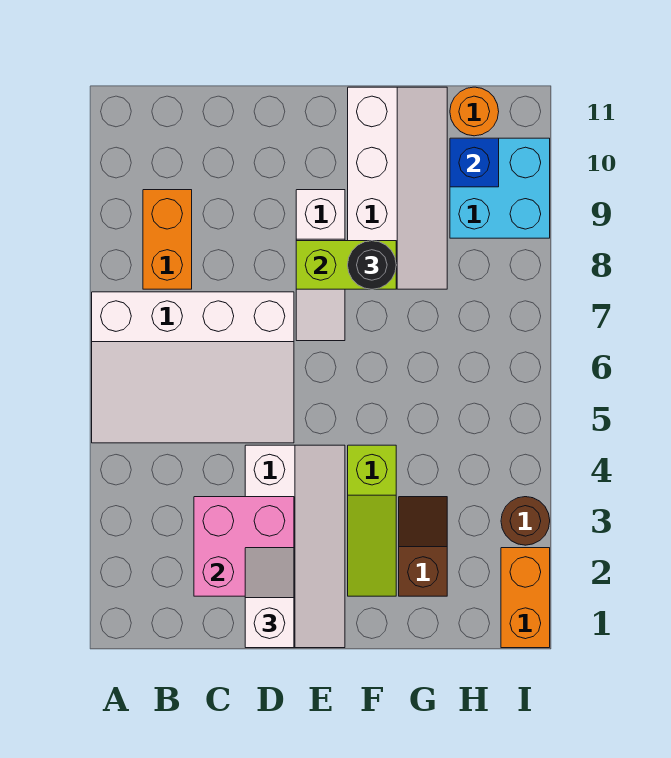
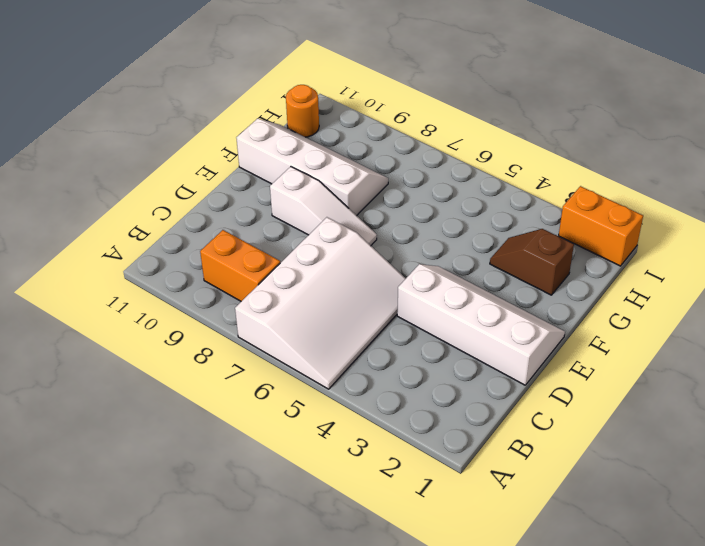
none -> lime 1x3 slope [348,445,396,596]
none -> cyan 2x2 brick [450,138,550,238]
none -> brown 1x1 round brick [501,497,550,545]

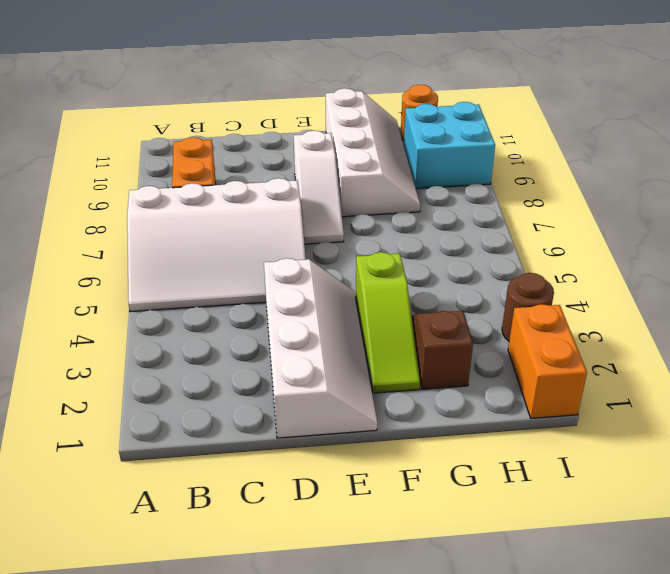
none -> pink 2x2 brick [194,497,294,596]
none -> lime 1x2 brick [296,241,396,289]
none -> blue 1x1 brick [450,138,499,187]

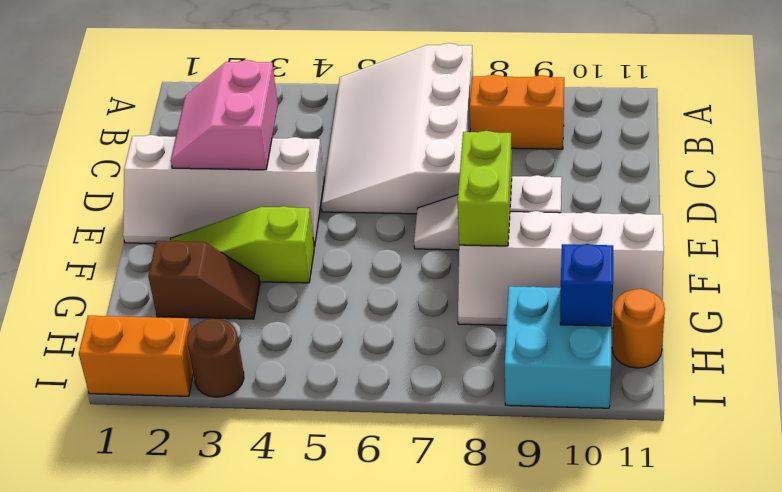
pink 2x2 slope [171,60,278,170] -> pink 2x2 brick [194,497,294,596]
none -> white 1x2 slope [245,548,294,648]
none -> black 1x1 round brick [348,241,396,289]

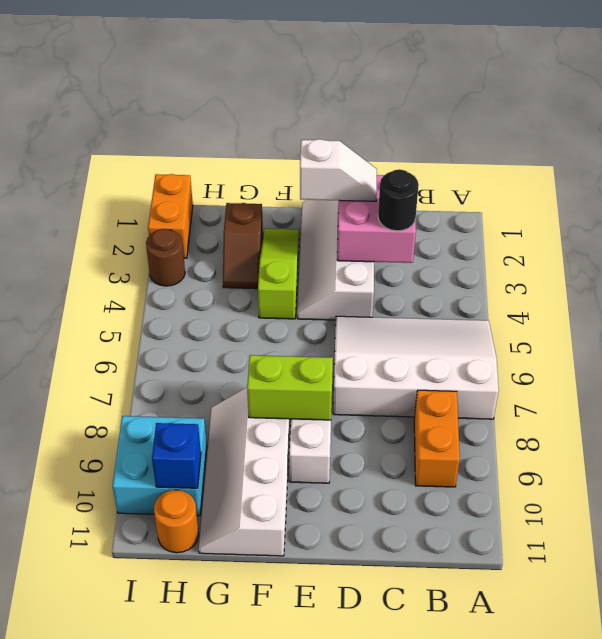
black 1x1 round brick [378,169,419,231] -> black 1x1 round brick moved to [348,241,396,289]
white 1x2 slope [300,139,377,201] -> white 1x2 slope turned to [245,548,294,648]

